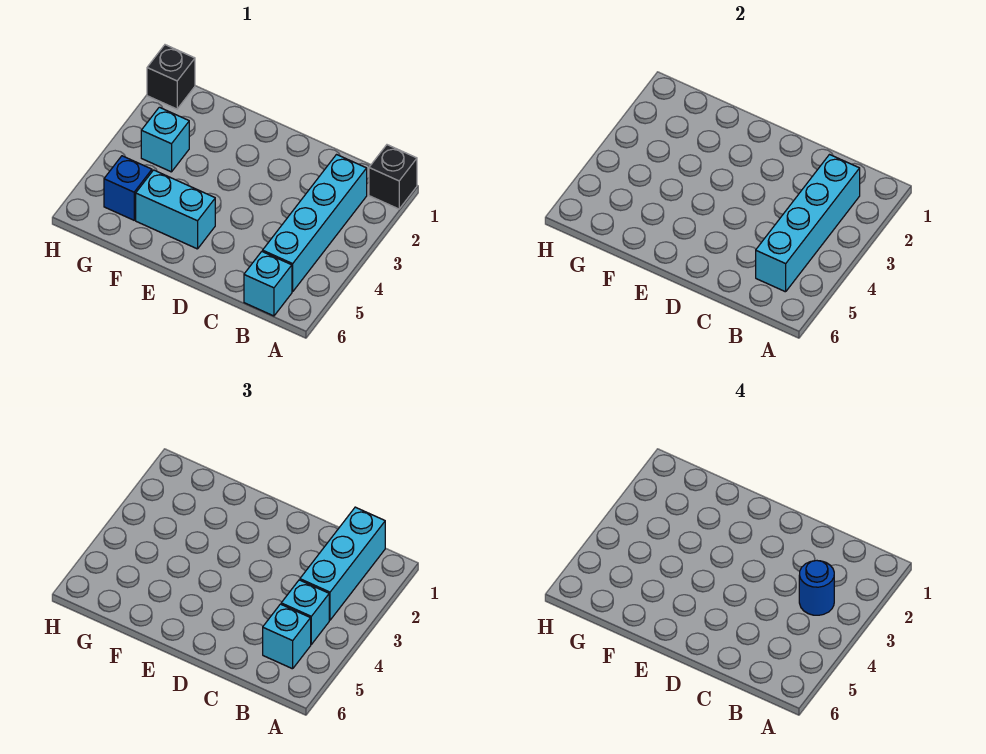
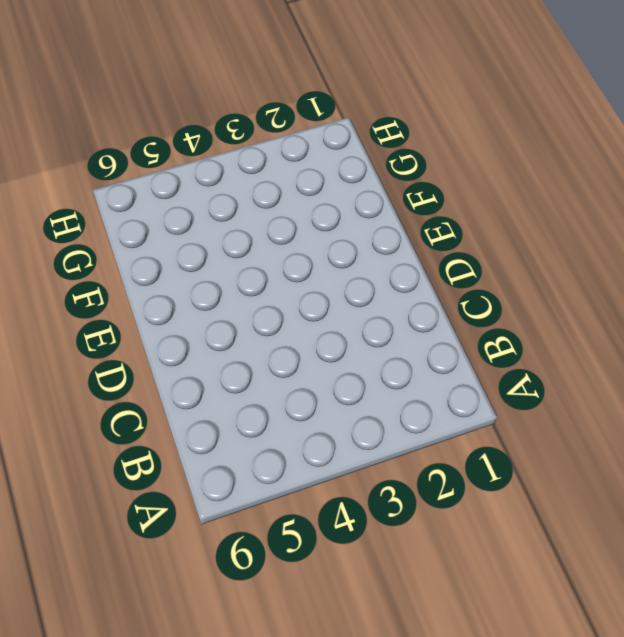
none -> black 1x1 brick [369,145,417,209]
none -> cyan 1x4 brick [263,155,367,292]
none -> cyan 1x1 brick [244,252,292,316]

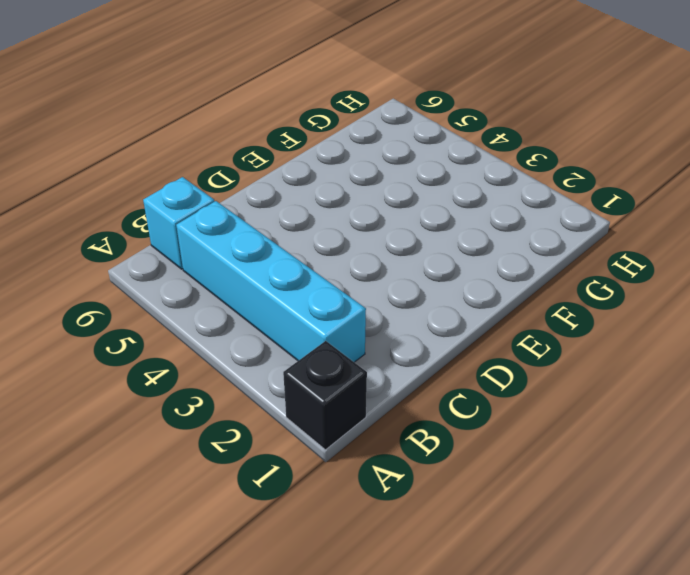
none -> cyan 1x2 brick [136,170,215,249]
none -> cyan 1x1 brick [141,107,189,172]
none -> blue 1x1 brick [104,156,152,220]

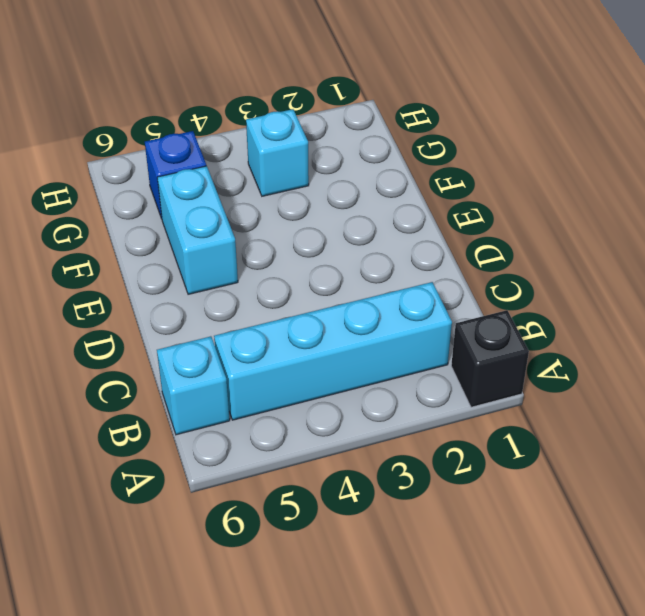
none -> black 1x1 brick [147,45,195,109]
none -> cyan 1x4 brick [756,155,860,292]
none -> cyan 1x3 brick [300,507,385,620]

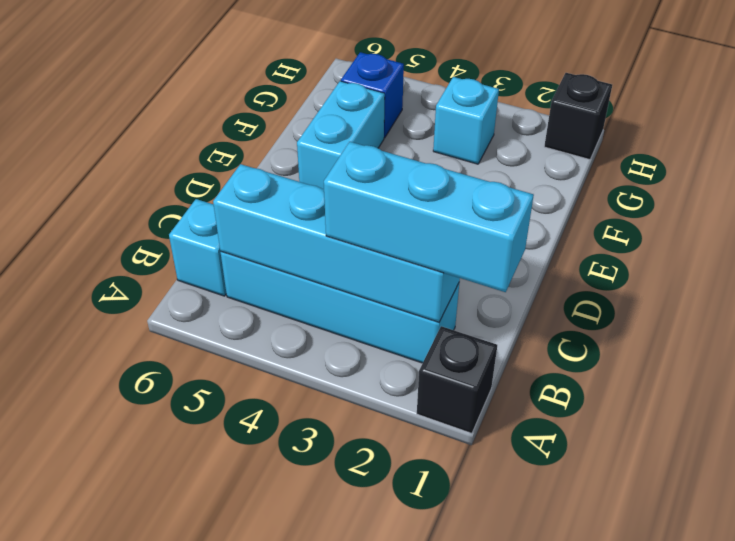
none -> cyan 1x1 brick [281,580,329,644]
none -> cyan 1x1 brick [263,604,311,669]
none -> blue 1x1 round brick [799,561,834,615]

